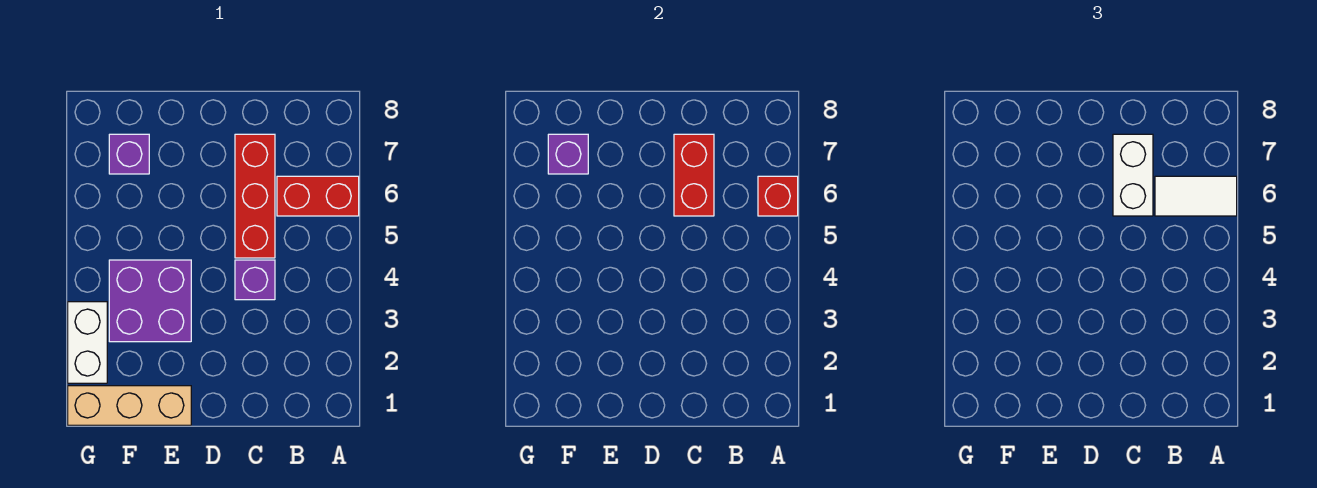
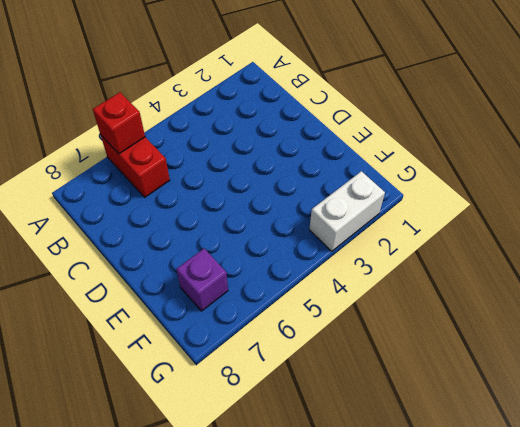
none -> purple 1x1 brick [235,260,275,300]
none -> red 1x3 brick [235,134,275,258]
none -> tan 1x3 brick [68,386,191,425]

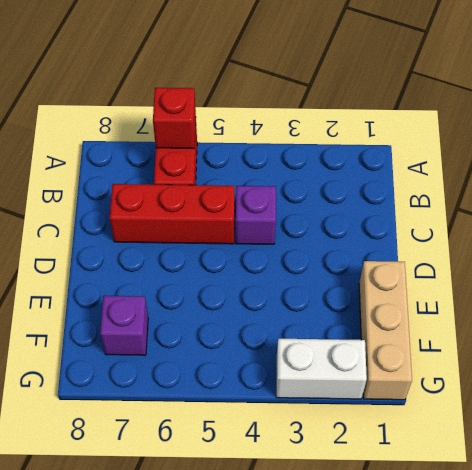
none -> purple 2x2 brick [109,260,191,342]
none -> red 1x2 brick [674,134,714,216]
none -> purple 1x1 brick [548,134,588,174]

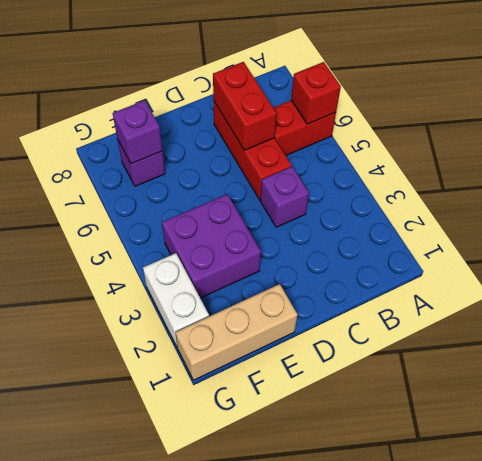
none -> white 1x2 tile [1155,176,1237,216]
none -> white 1x2 brick [1113,134,1153,216]

